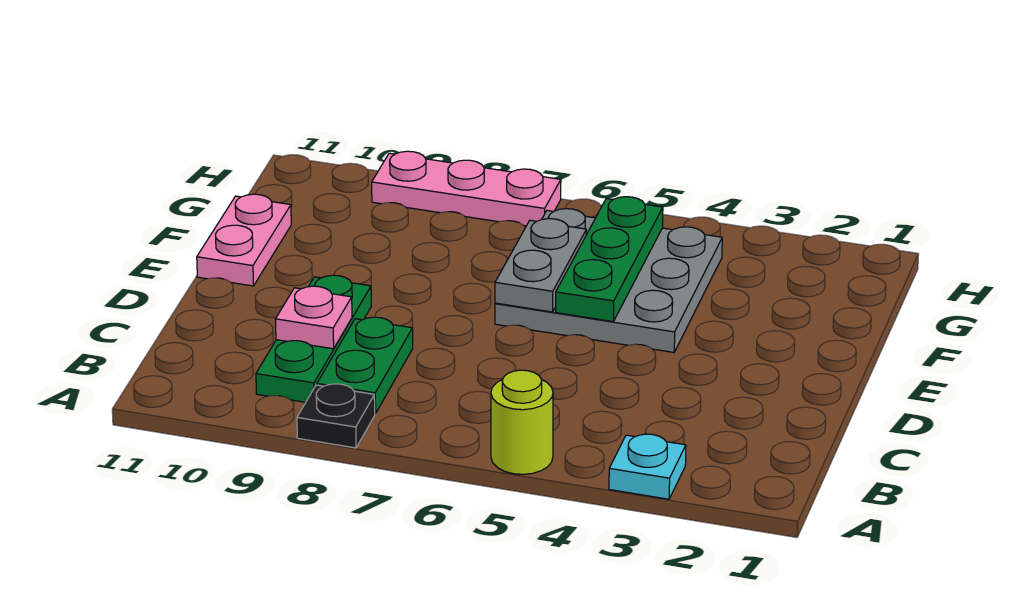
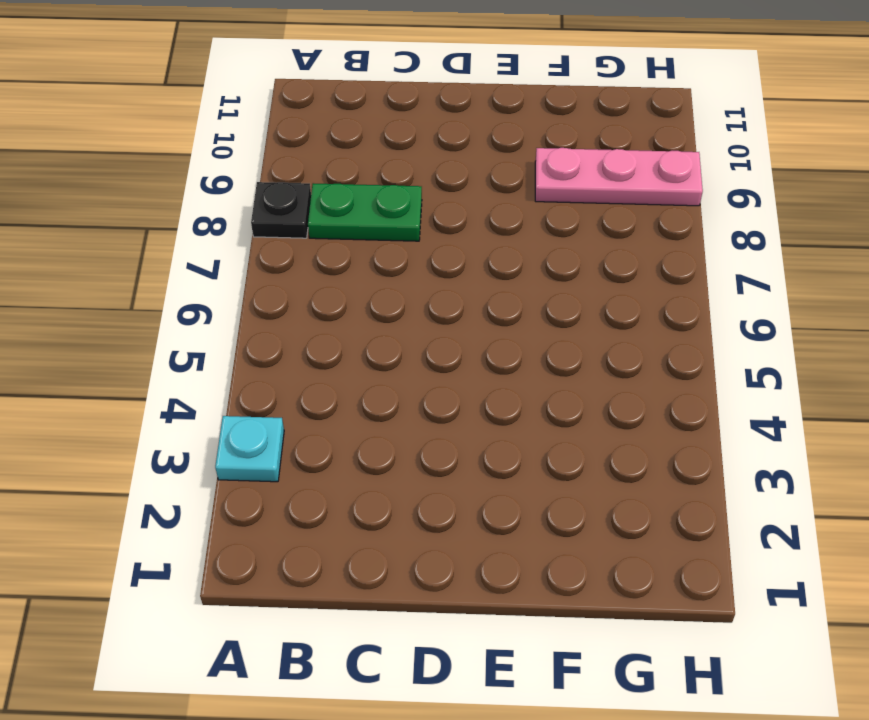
pink 1x3 plate [535,148,703,206] -> pink 1x3 plate turned to [372,151,561,226]
none -> lime 1x1 round brick [491,370,553,474]
none -> green 1x3 plate [256,275,371,402]

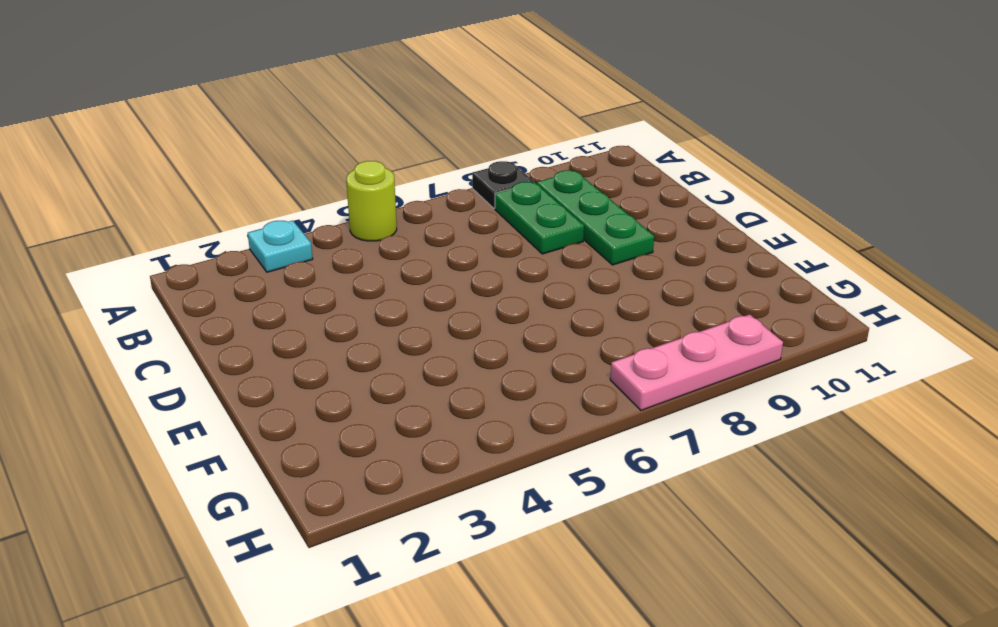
none -> grey 3x3 plate [495,209,722,352]
none -> pink 1x2 plate [197,194,291,286]

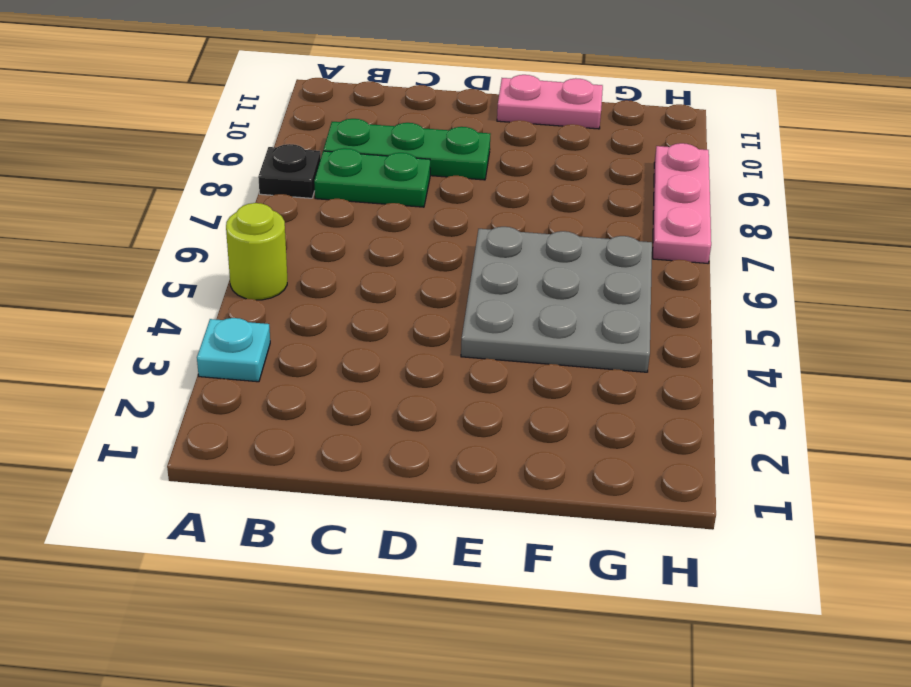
none -> pink 1x1 plate [275,286,352,349]
none -> green 1x3 plate [556,197,663,322]

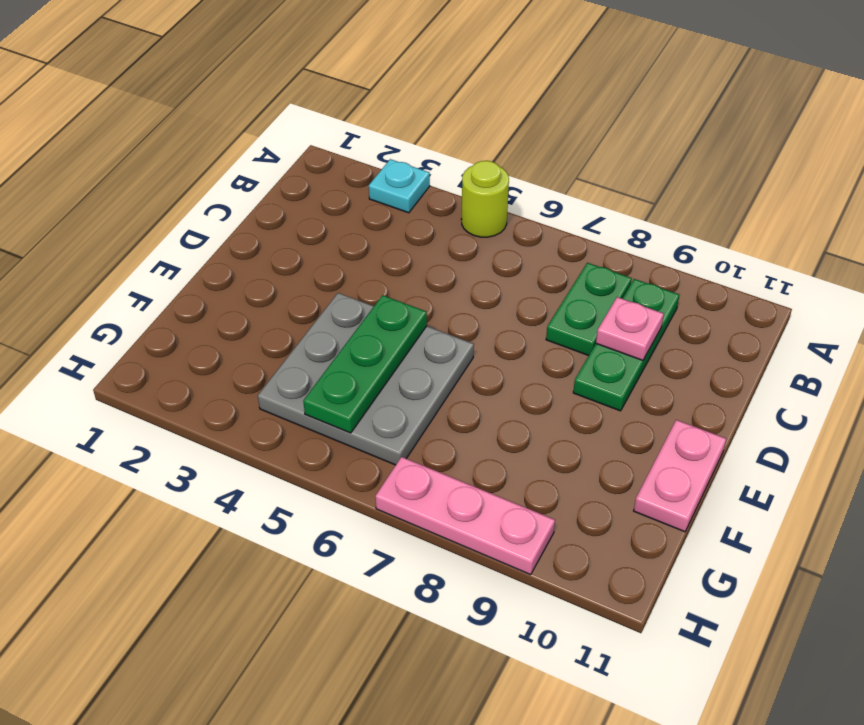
none -> black 1x1 plate [297,384,375,448]
none -> grey 1x2 plate [495,218,586,312]

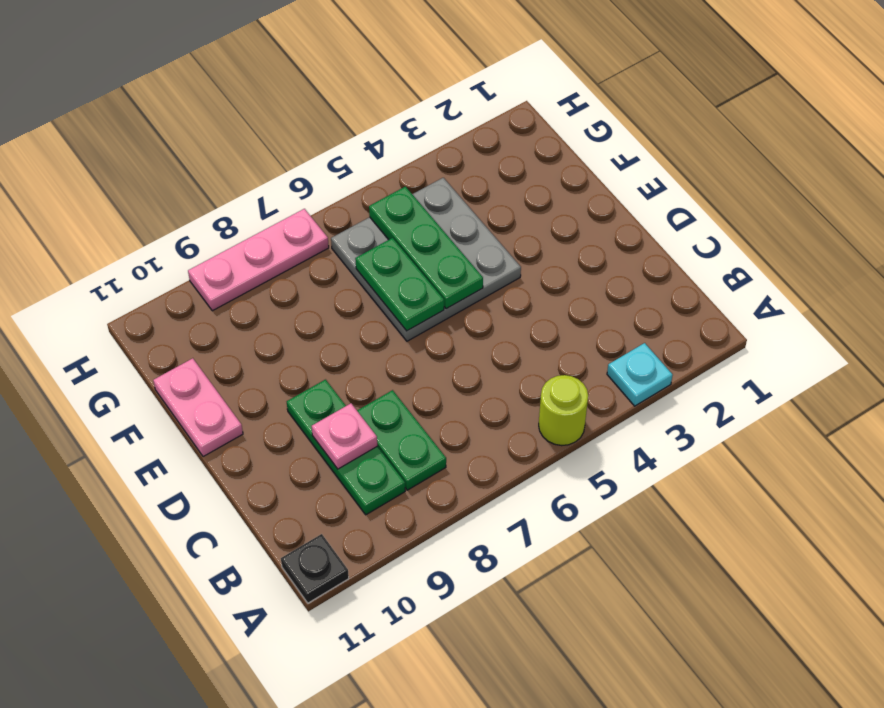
black 1x1 plate [281,534,349,603] -> black 1x1 plate moved to [297,384,375,448]
green 1x2 plate [355,238,444,331] -> grey 1x2 plate [495,218,586,312]

